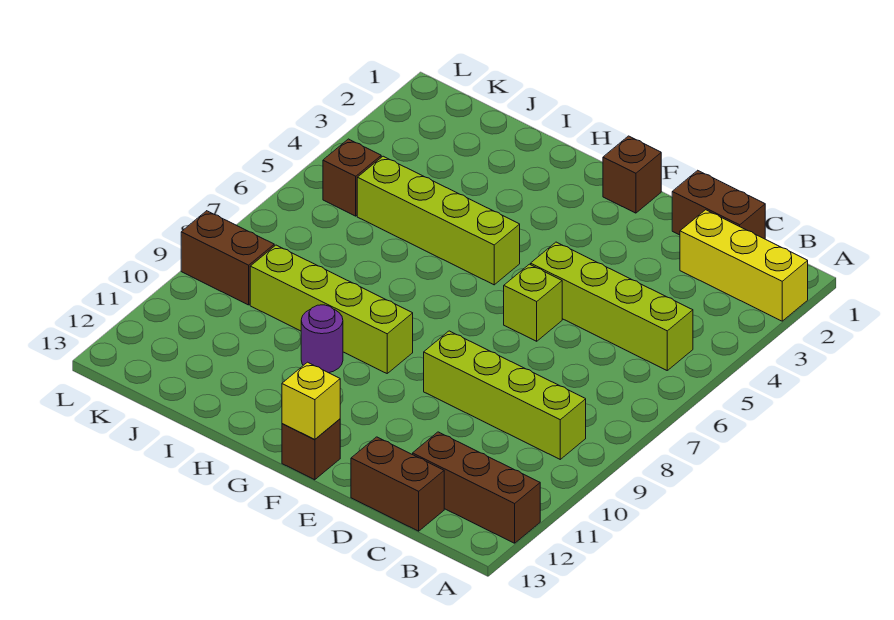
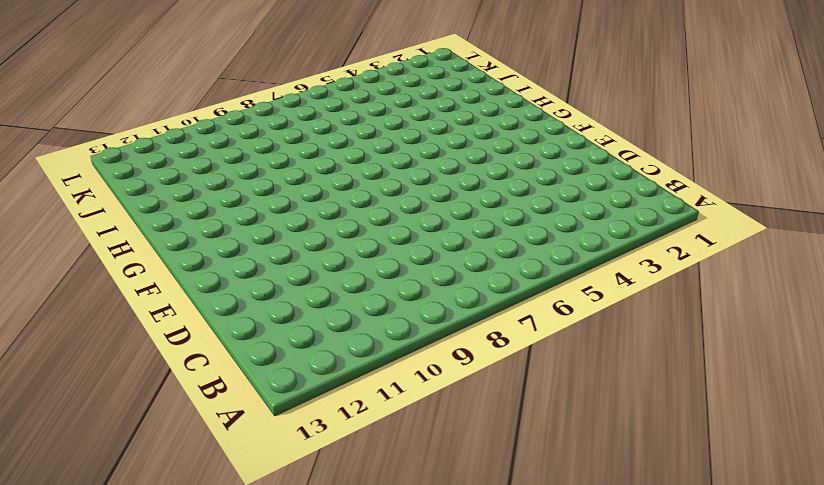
none -> yellow 1x3 brick [680,210,808,321]
none -> brown 1x3 brick [413,432,540,543]
none -> lime 1x4 brick [531,242,693,370]

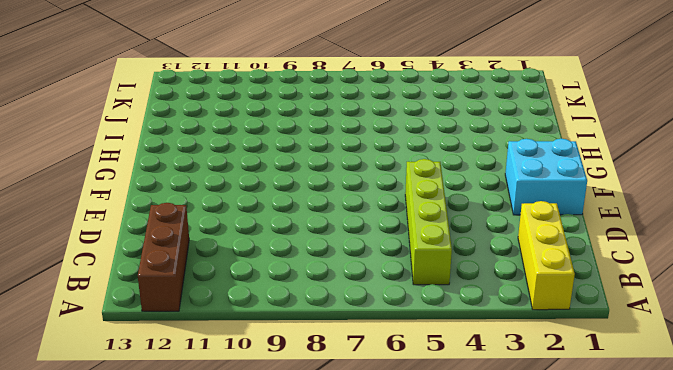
cyan 2x2 brick [505,139,587,215] -> brown 1x1 brick [603,136,661,213]
none -> lime 1x4 brick [424,331,586,459]
none -> brown 1x2 brick [672,170,765,239]
none -> brown 1x2 brick [351,437,444,531]

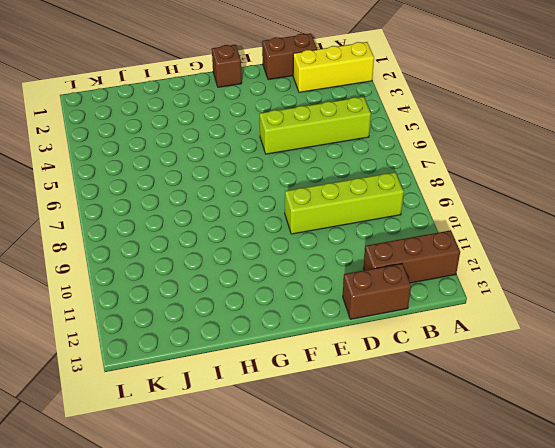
none -> lime 1x1 brick [504,264,562,341]
none -> brown 1x1 brick [282,419,340,480]
none -> lime 1x4 brick [357,156,520,285]

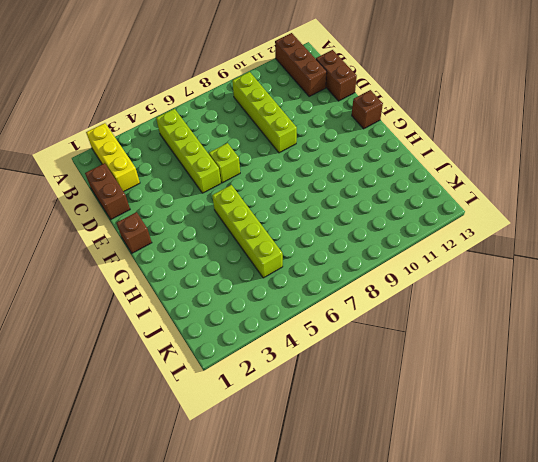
none -> lime 1x4 brick [250,245,413,373]
none -> purple 1x1 round brick [301,305,343,373]
none -> brown 1x1 brick [323,139,381,216]

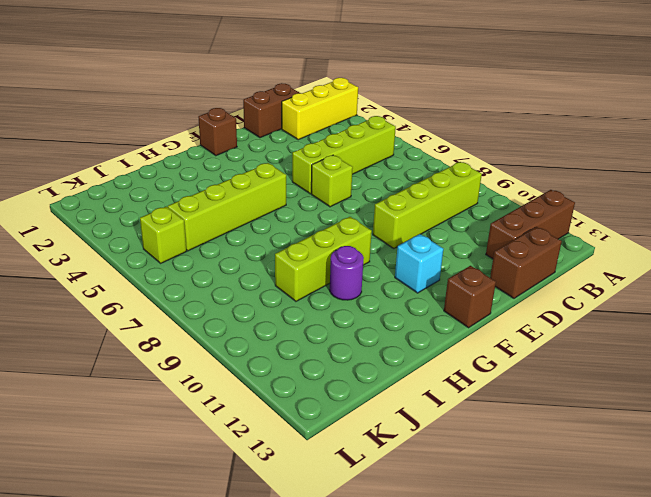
cyan 1x1 brick [395,234,443,293] -> none
lime 1x3 brick [275,217,372,301] -> lime 1x4 brick [250,245,413,373]
lime 1x1 brick [140,207,187,263] -> brown 1x1 brick [323,139,381,216]
none -> brown 1x2 brick [181,211,274,305]
none -> yellow 1x1 brick [282,362,340,439]

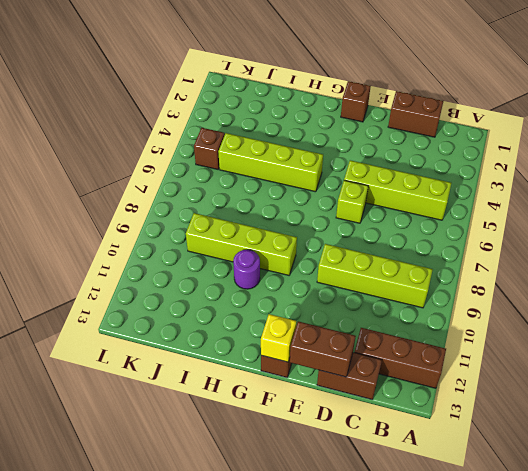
brown 1x2 brick [290,321,356,377] -> brown 1x2 brick moved to [181,211,274,305]
none -> yellow 1x3 brick [680,210,808,321]

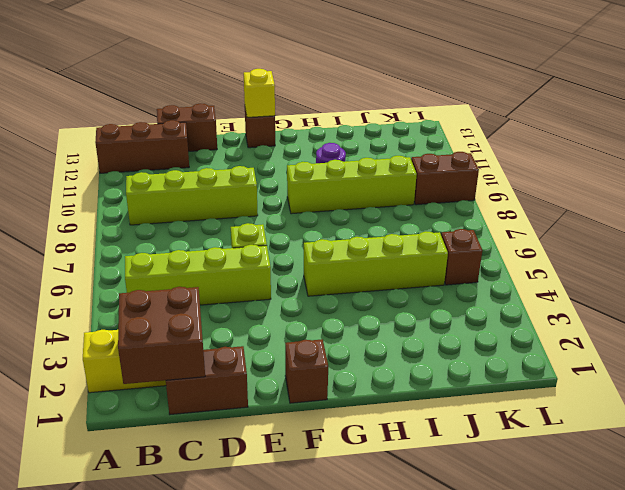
brown 2x2 brick [118,287,205,384] -> none

